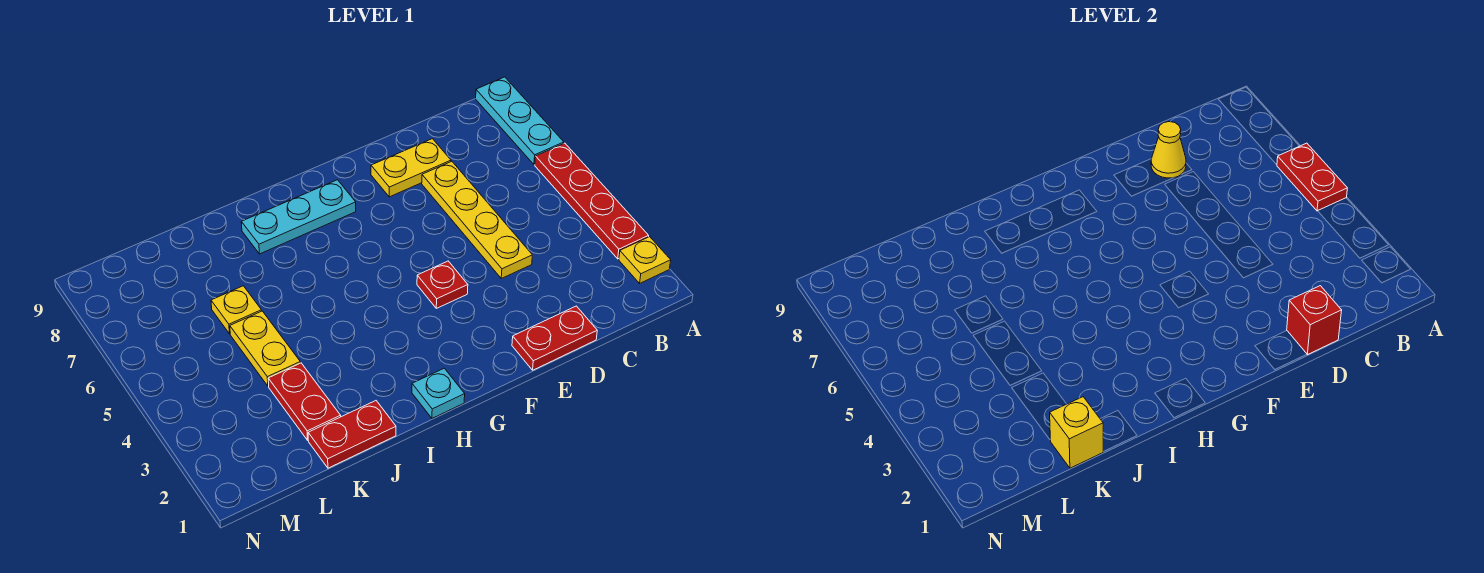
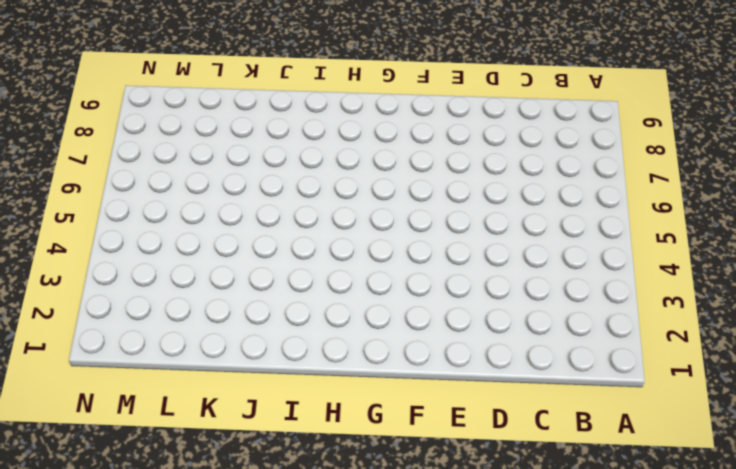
none -> yellow 1x1 plate [619,237,671,283]
none -> red 1x4 plate [535,143,649,259]
none -> cyan 1x3 plate [476,77,564,165]

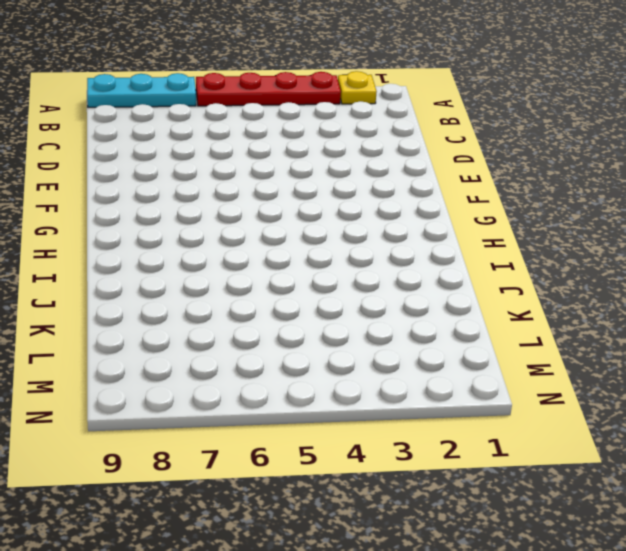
none -> red 1x2 plate [512,306,597,370]
none -> yellow 1x4 plate [422,161,532,278]
none -> yellow 1x2 plate [371,139,451,197]

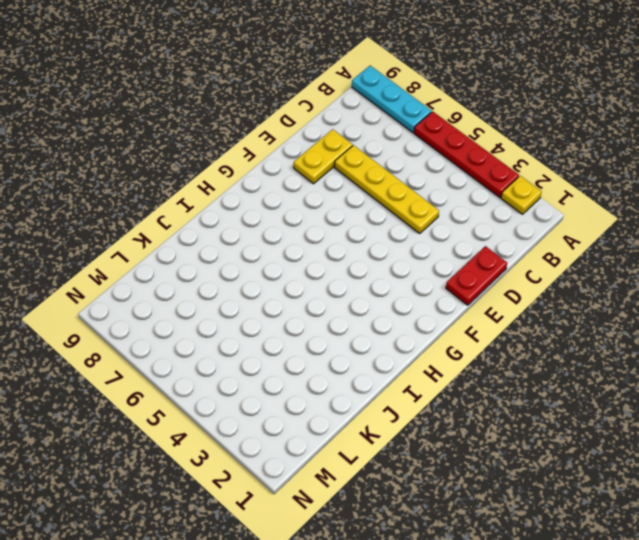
none -> red 1x1 plate [417,261,468,308]
none -> cyan 1x3 plate [241,180,356,254]
none -> cyan 1x1 plate [412,368,465,418]

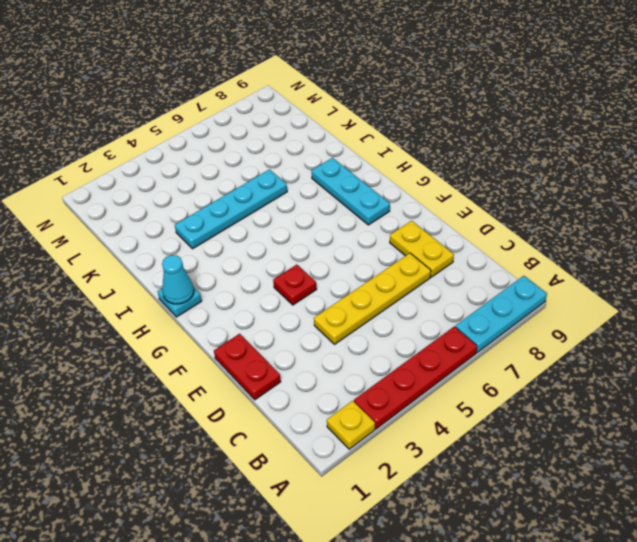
cyan 1x1 cone [162,255,194,304] -> none
cyan 1x4 plate [175,169,287,249] -> none
none -> red 1x2 plate [308,401,396,468]
none -> red 1x2 plate [268,363,341,440]
none -> yellow 1x2 plate [230,311,300,386]

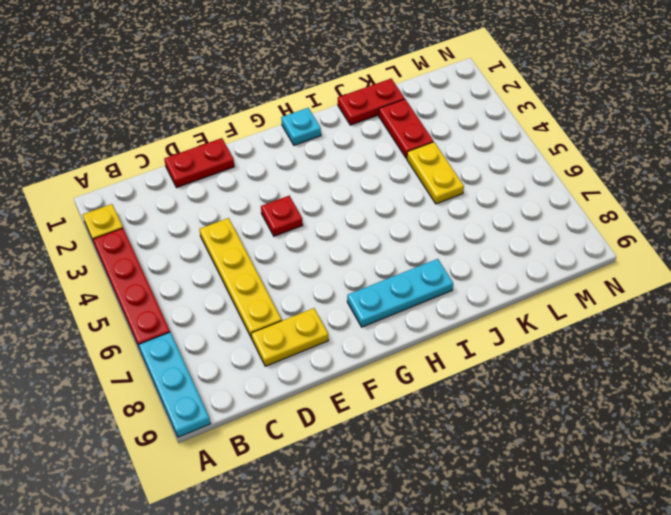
none -> yellow 1x1 plate [211,286,261,334]
none -> red 1x2 plate [1277,143,1347,211]
none -> red 1x1 brick [1287,286,1342,355]

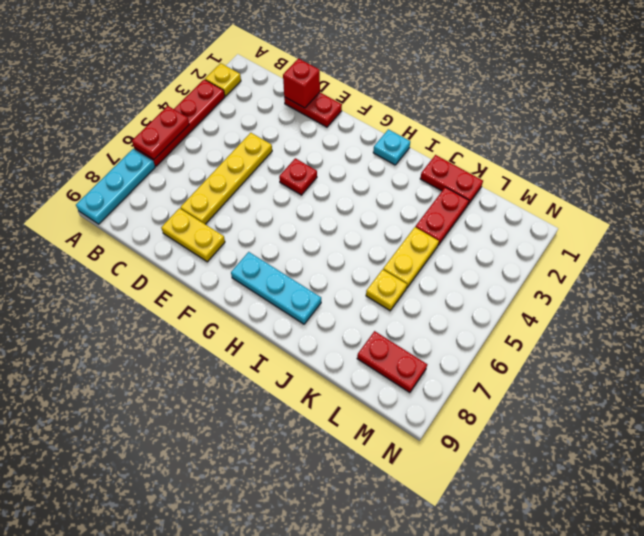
red 1x2 plate [357,331,427,393] -> none
none -> yellow 1x1 cone [1151,122,1186,178]
none -> yellow 1x1 brick [1050,397,1103,468]

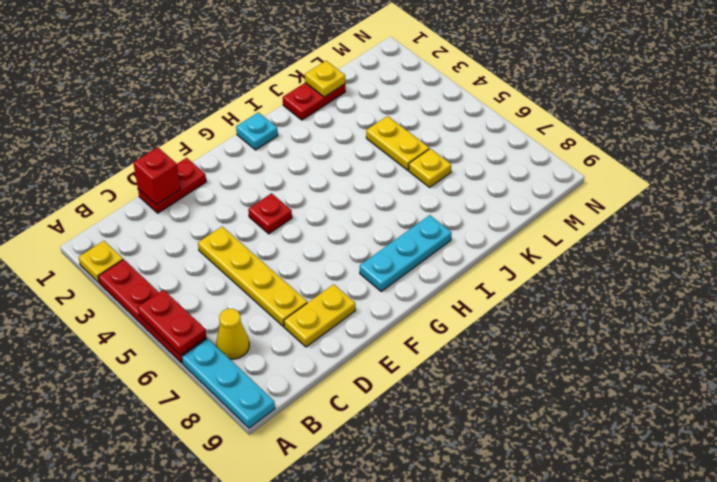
yellow 1x1 cone [216,309,249,359] -> yellow 1x1 cone moved to [1151,122,1186,178]
yellow 1x1 plate [305,61,345,97] -> yellow 1x1 brick [1050,397,1103,468]
none -> red 1x2 plate [268,363,341,440]

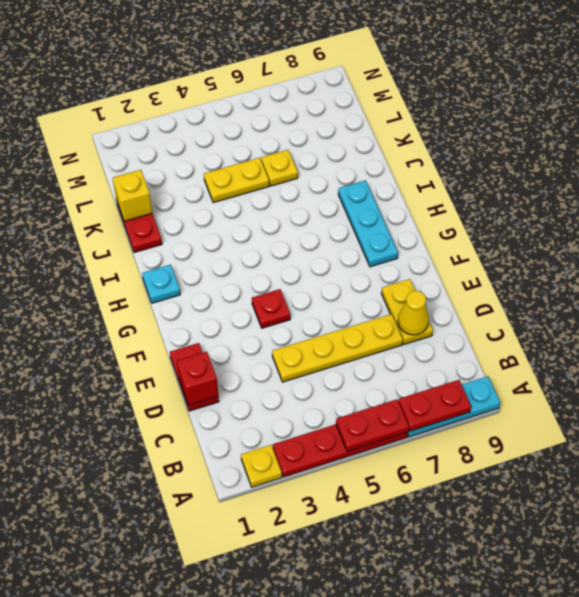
red 1x2 plate [399,380,471,431] -> red 1x2 plate moved to [268,363,341,440]

